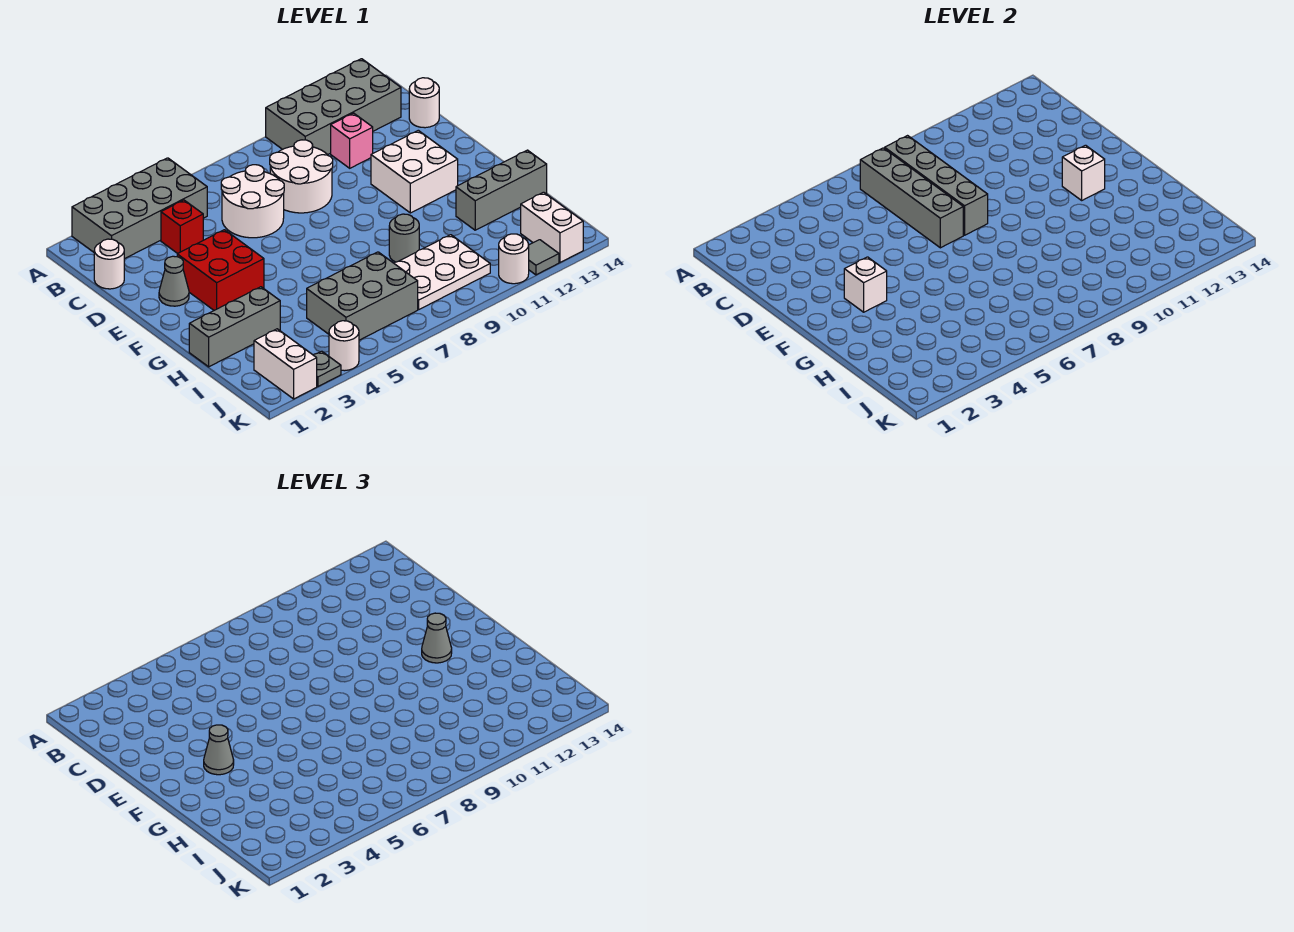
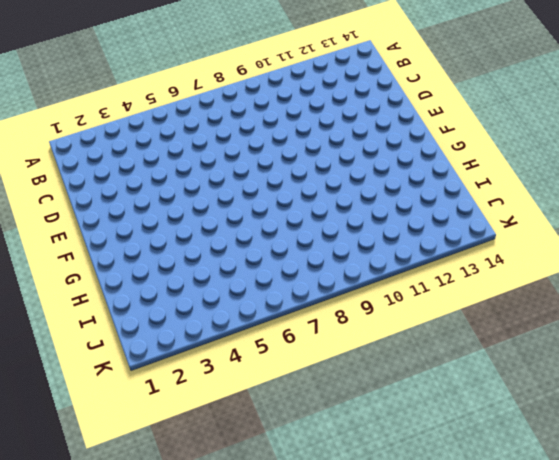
none -> grey 2x4 brick [72,158,207,259]
none -> grey 2x4 brick [266,59,401,155]
none -> white 1x1 round brick [94,239,124,289]

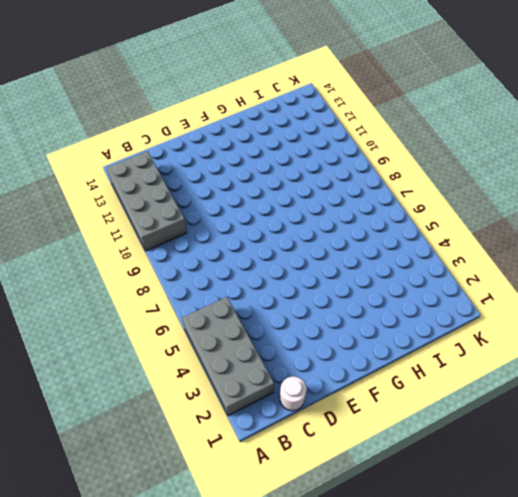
none -> red 1x1 brick [161,200,203,254]
none -> white 2x2 round brick [221,165,284,238]
none -> white 2x2 round brick [270,140,333,213]

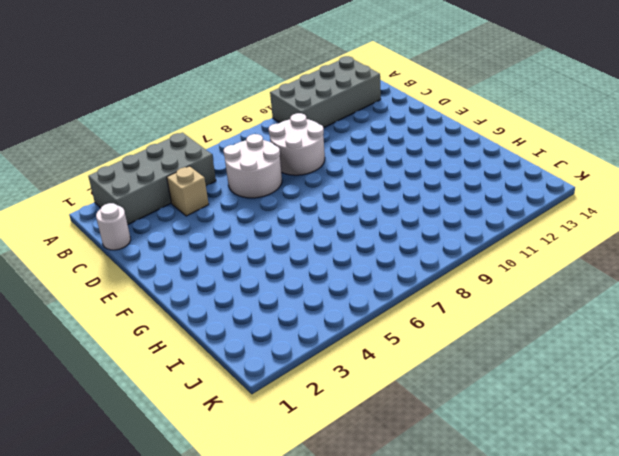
tan 1x1 brick [167,166,209,216] -> red 1x1 brick [161,200,203,254]
none -> pink 1x1 brick [331,113,373,168]
none -> white 1x1 round brick [409,78,439,128]
none -> grey 1x1 cone [159,256,189,306]

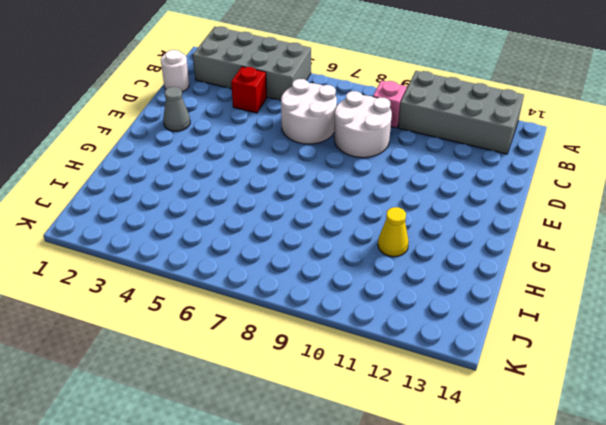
pink 1x1 brick [373,80,407,128] -> pink 1x1 brick moved to [331,113,373,168]
yellow 1x1 cone [378,207,409,257] -> none
none -> white 1x1 round brick [409,78,439,128]
none -> red 2x2 brick [177,230,264,310]
none -> white 2x2 brick [371,130,458,213]

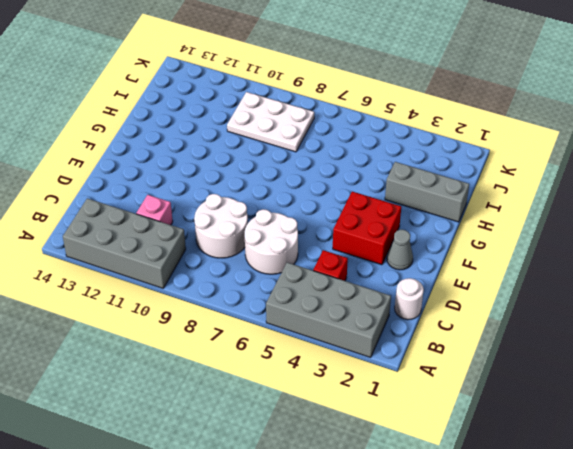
none -> white 1x1 round brick [409,78,439,128]
none -> white 2x2 brick [371,130,458,213]
none -> grey 1x1 round brick [389,214,419,262]

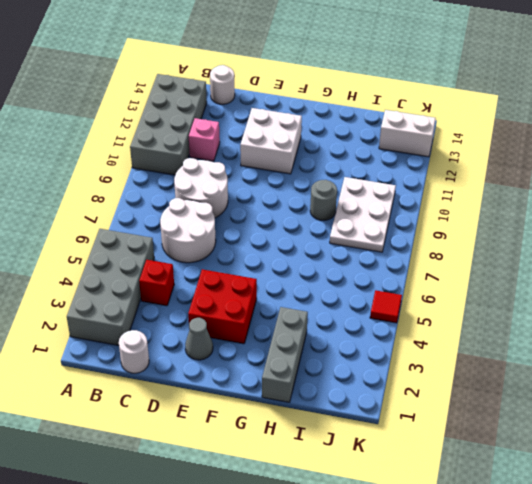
red 1x1 tile [370,290,402,323] -> none
none -> grey 1x3 brick [456,150,547,230]
none -> grey 2x3 brick [307,252,418,340]
none -> white 1x2 brick [254,329,317,399]

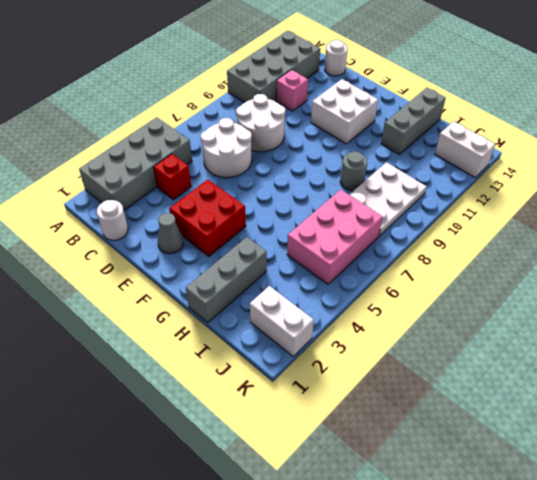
pink 2x3 brick [287,189,383,284] -> grey 2x3 brick [307,252,418,340]
none -> grey 1x1 plate [314,351,341,386]
none -> white 1x1 round brick [329,321,359,371]
none -> white 1x1 round brick [499,234,529,284]

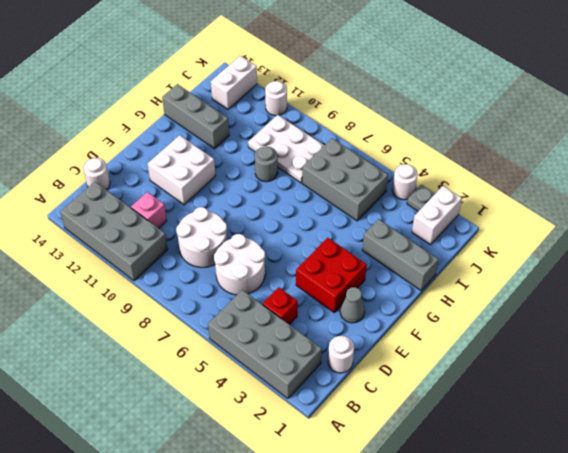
none -> grey 1x1 tile [529,240,559,275]
none -> grey 1x4 brick [860,148,963,248]
none -> grey 1x4 brick [885,136,988,235]

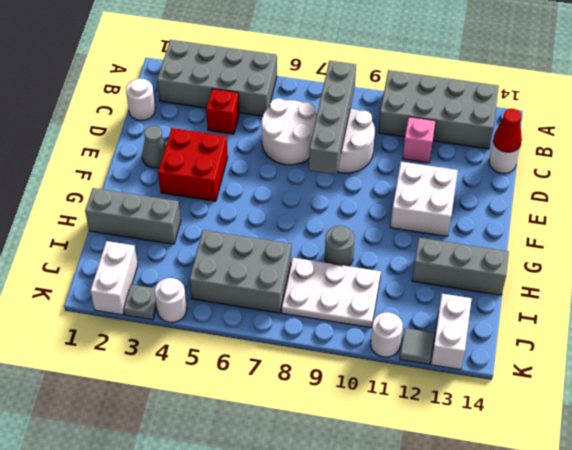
red 1x1 cone [493,109,522,152] -> none
none -> grey 1x4 brick [860,148,963,248]
none -> white 1x1 brick [844,257,887,312]
none -> white 1x1 brick [1062,145,1105,200]

